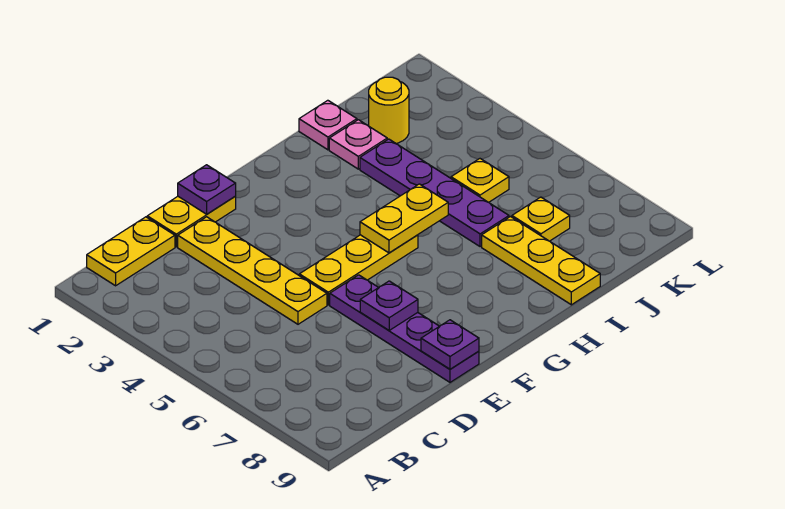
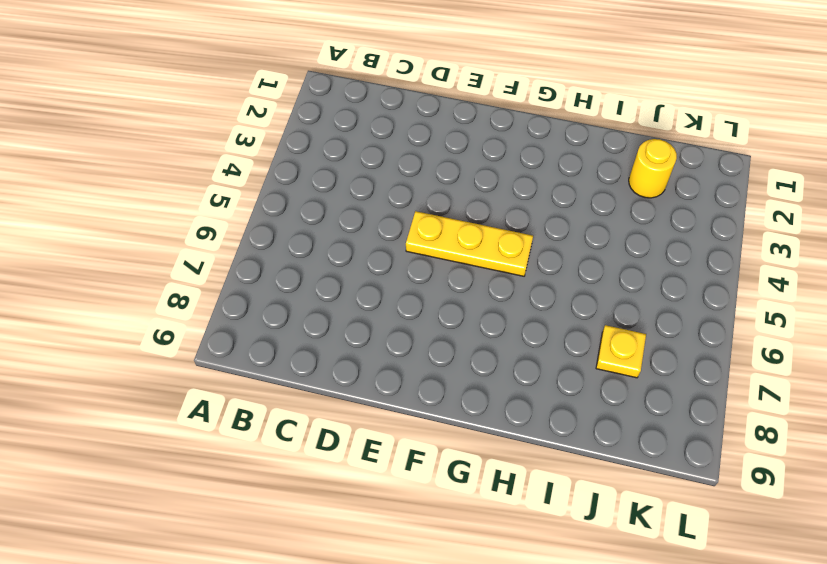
none -> yellow 1x2 plate [87,217,175,286]
none -> yellow 1x2 plate [147,197,236,247]
none -> yellow 1x4 plate [178,217,327,324]

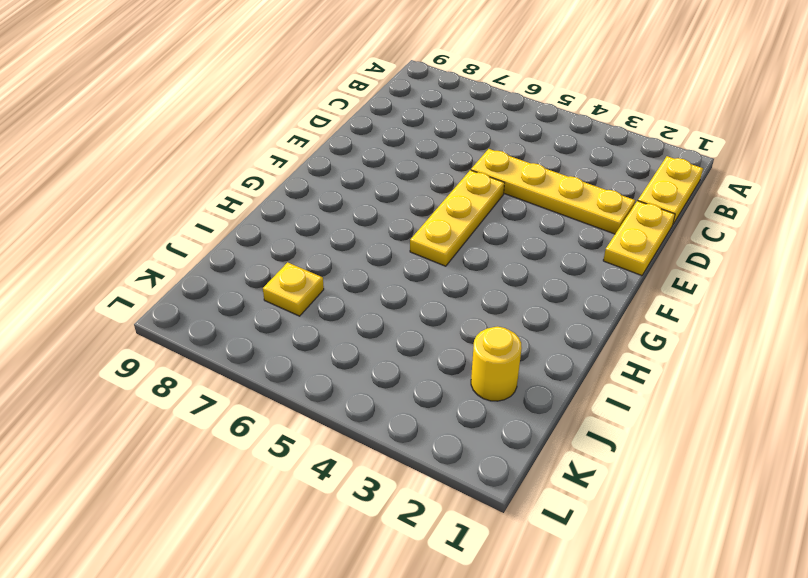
none -> purple 1x4 plate [330,275,479,382]
none -> pink 1x1 plate [299,100,357,150]
none -> pink 1x1 plate [329,120,387,169]

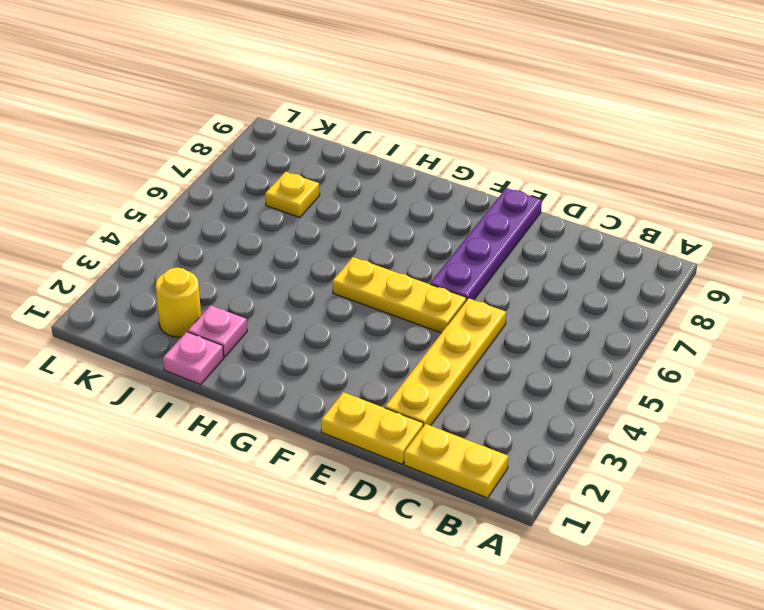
none -> purple 1x4 plate [360,139,509,247]
none -> yellow 1x3 plate [482,217,600,305]
none -> yellow 1x1 plate [451,159,509,202]

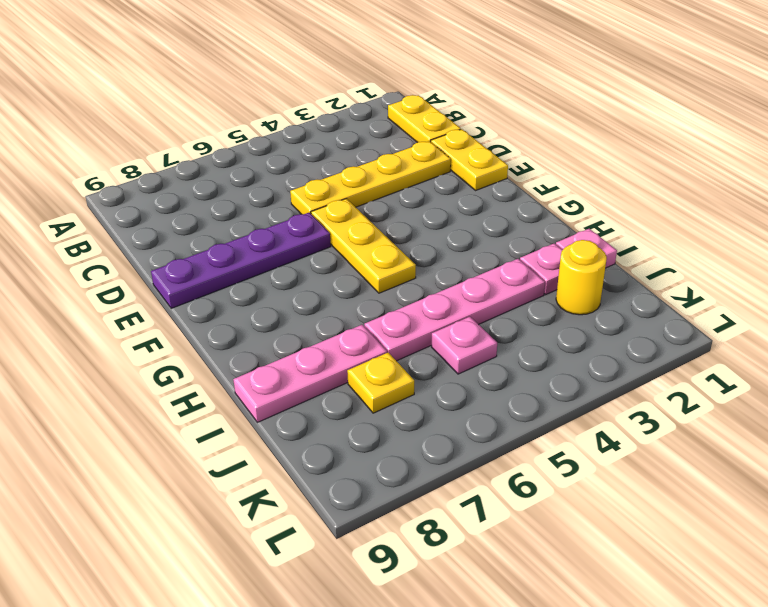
pink 1x4 plate [364,259,545,361] -> purple 1x4 plate [360,139,509,247]
pink 1x3 plate [233,325,387,422] -> yellow 1x3 plate [482,217,600,305]
pink 1x1 plate [432,317,497,374] -> yellow 1x1 plate [451,159,509,202]
none -> purple 1x1 plate [178,165,236,214]
none -> purple 1x1 plate [360,281,418,330]
none -> purple 1x1 plate [421,320,479,369]

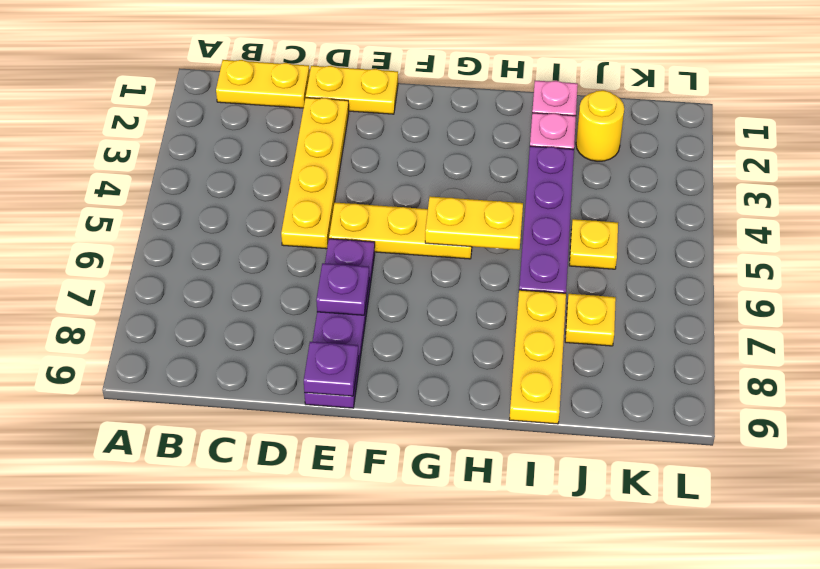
none -> purple 1x1 plate [178,165,236,214]

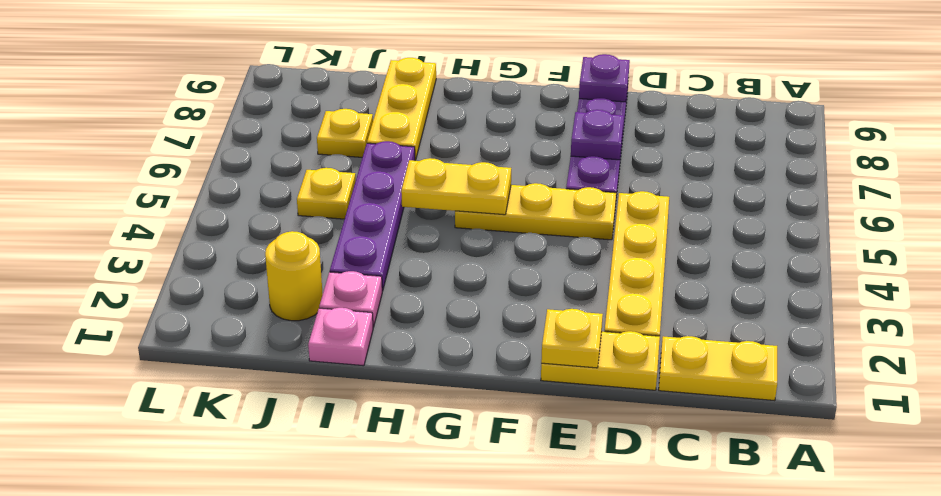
yellow 1x1 plate [541,309,603,368] -> purple 1x1 plate [178,165,236,214]

